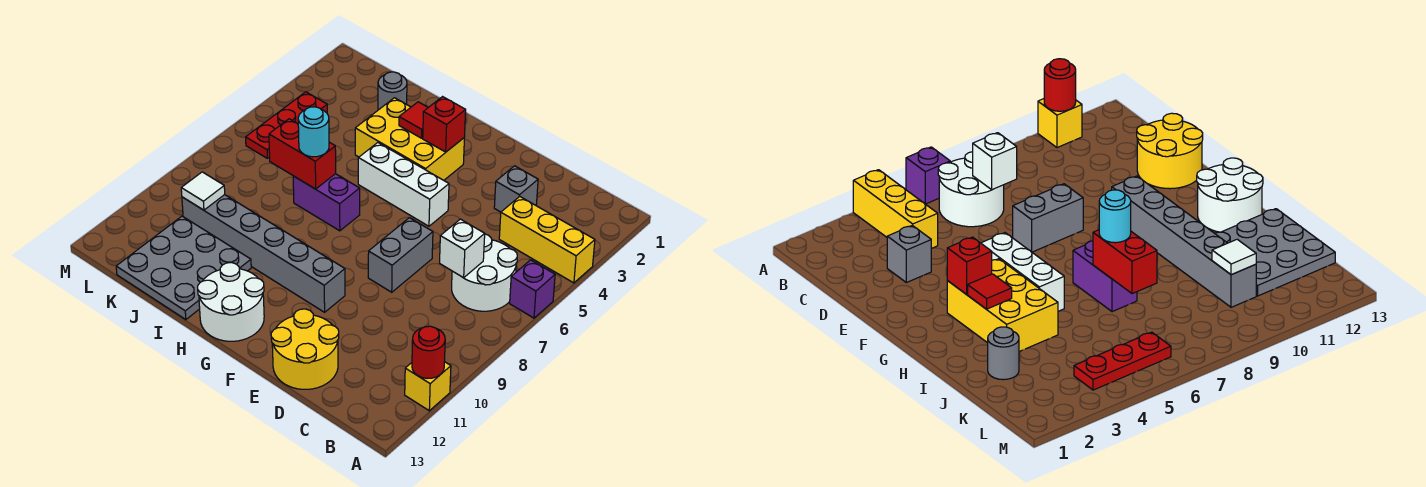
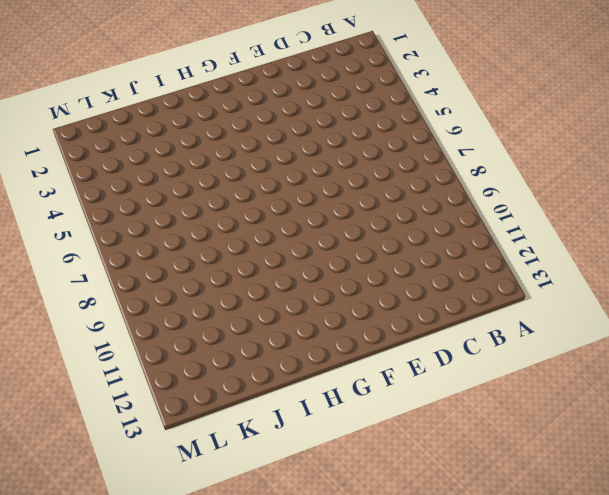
none -> yellow 1x3 brick [499,196,595,283]
none -> purple 1x1 brick [510,260,555,318]
none -> yellow 1x1 brick [405,362,451,411]

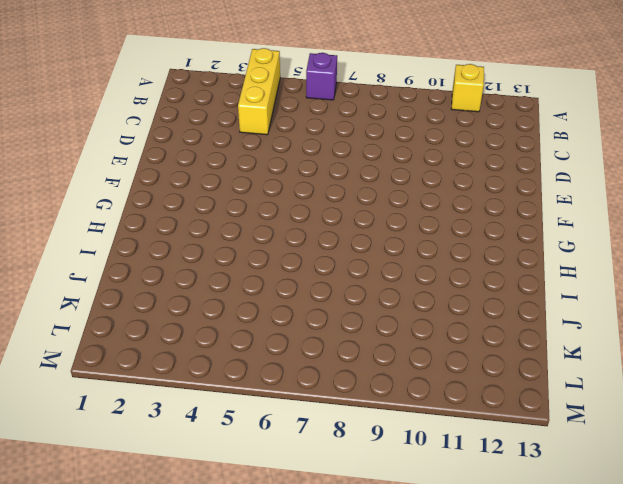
none -> white 2x2 round brick [452,234,517,311]
none -> grey 1x1 brick [494,166,538,212]
none -> yellow 2x2 round brick [271,309,339,389]

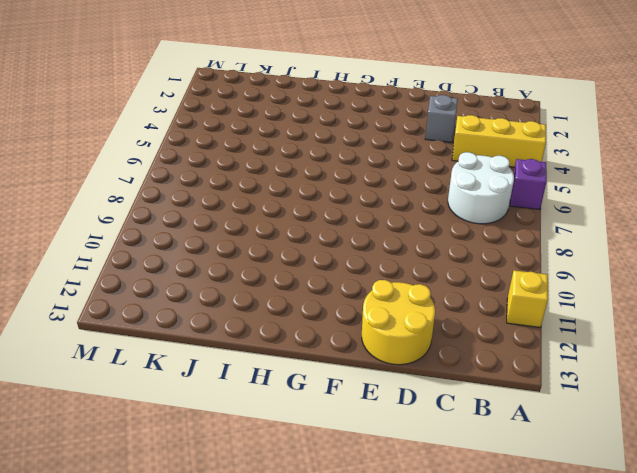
none -> grey 1x2 brick [368,218,433,292]
none -> white 1x3 brick [358,143,449,226]
none -> grey 1x6 brick [182,195,345,312]

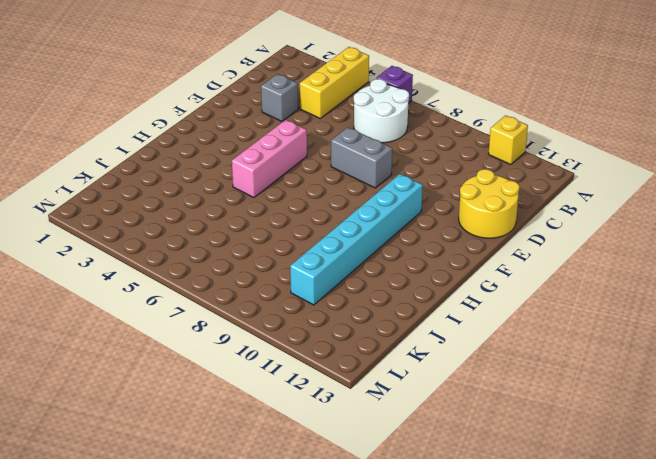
pink 1x3 brick [232,120,307,198] -> white 1x3 brick [358,143,449,226]
cyan 1x6 brick [290,174,423,305] -> grey 1x6 brick [182,195,345,312]
none -> yellow 2x3 brick [355,98,464,180]
none -> white 2x2 round brick [198,263,264,341]
none -> purple 1x2 brick [293,174,360,231]

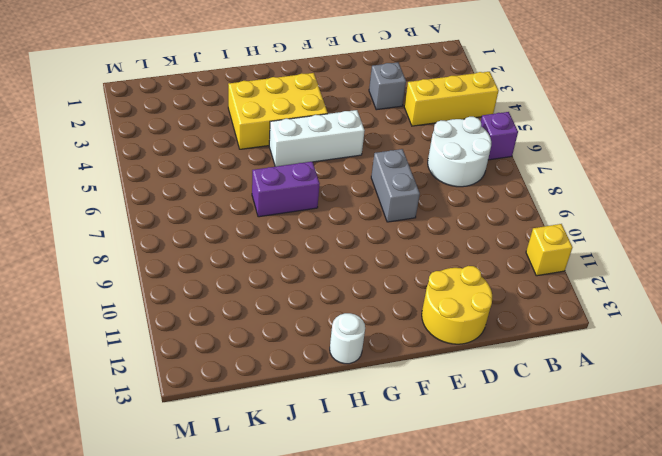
white 1x1 round brick [330,313,365,364] -> white 2x2 round brick [198,263,264,341]
none -> grey 1x6 brick [182,195,345,312]
none -> grey 3x3 plate [116,216,251,320]
none -> grey 1x1 round brick [378,72,407,110]

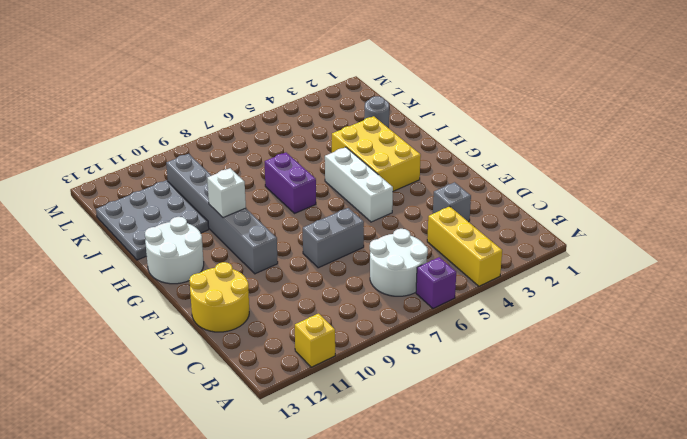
white 1x1 brick [207,168,246,218] -> white 1x1 brick moved to [440,219,485,278]
none -> red 1x3 plate [246,92,327,158]
none -> red 1x1 round brick [412,326,445,378]
none -> red 1x1 brick [423,97,466,152]

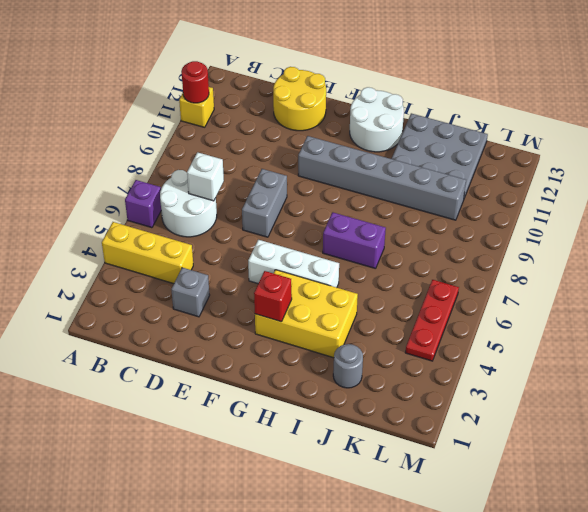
none -> red 1x1 tile [399,102,428,138]
none -> red 1x2 brick [269,119,336,189]
none -> white 1x1 tile [181,172,225,210]

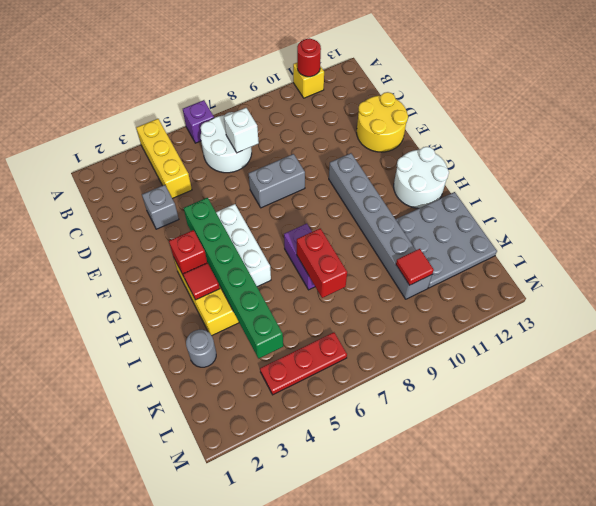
green 1x6 brick [184,198,283,359] -> none
red 1x1 tile [396,249,434,285] -> white 1x1 tile [181,172,225,210]
none -> cyan 1x1 round brick [298,107,329,157]

